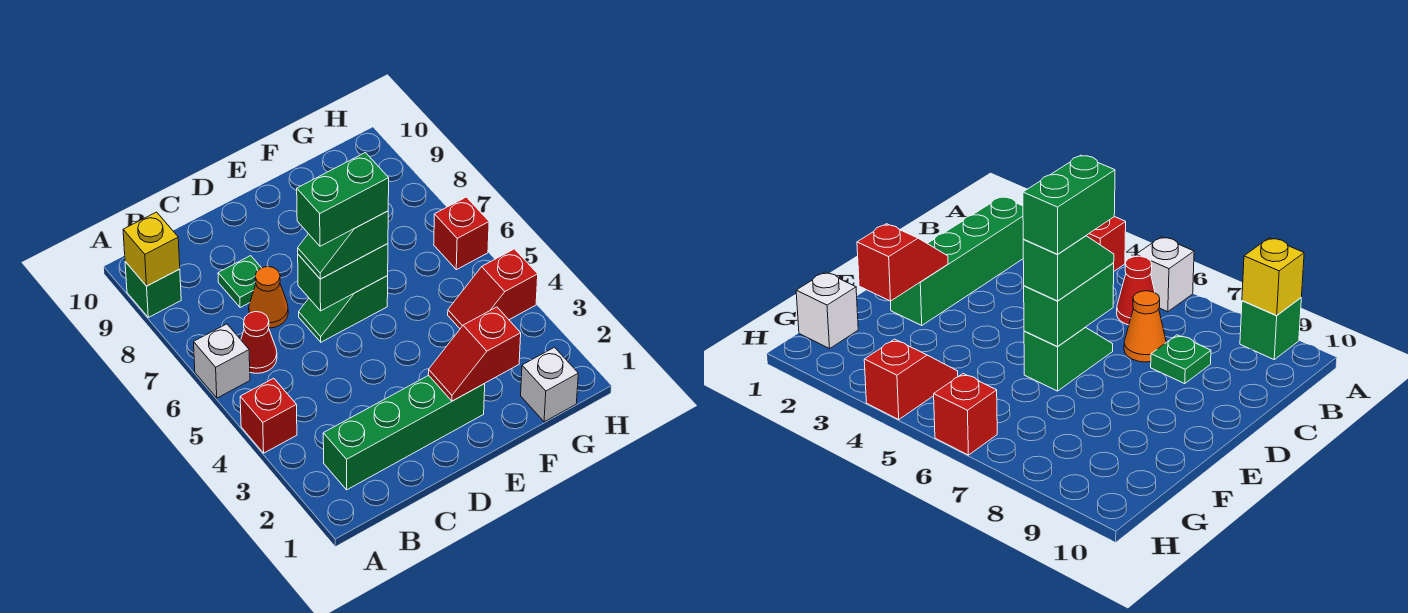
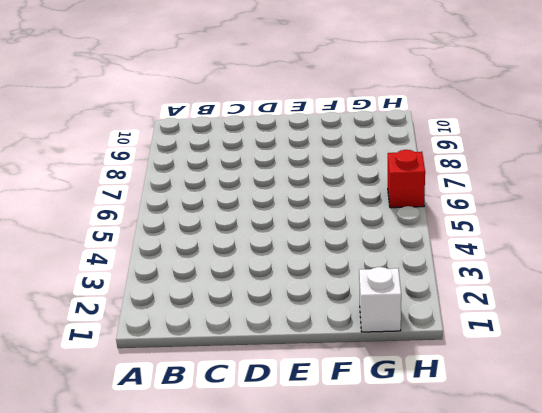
none -> red 1x1 brick [240,378,297,453]
none -> white 1x1 brick [194,324,250,398]
none -> green 1x1 brick [125,262,181,317]

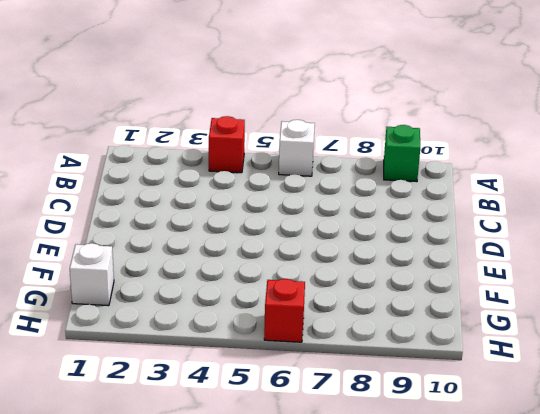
none -> green 1x4 brick [323,375,485,490]
none -> red 1x1 cone [241,312,277,373]
none -> orange 1x1 cone [249,267,288,328]

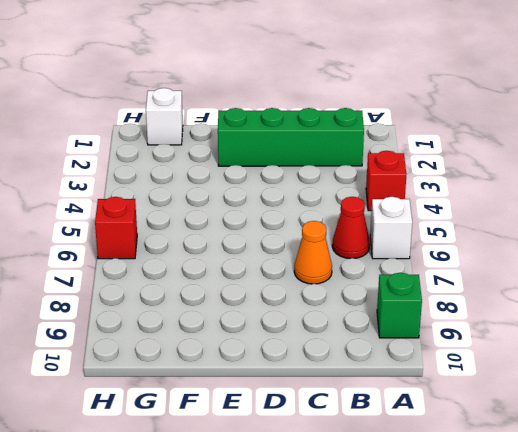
none -> green 1x1 plate [218,256,261,308]
none -> green 1x2 slope [299,276,388,342]
none -> red 1x2 slope [448,249,538,329]

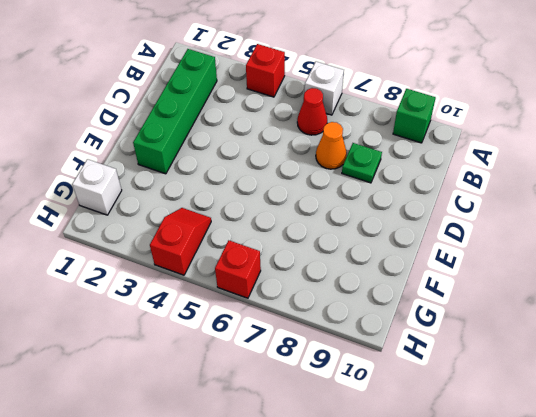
none -> green 1x2 slope [299,276,388,342]
none -> yellow 1x1 brick [123,212,180,286]
none -> green 1x2 brick [298,244,388,311]

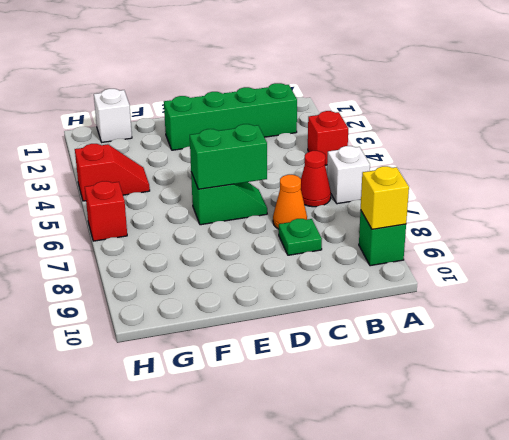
none -> red 1x2 slope [428,307,521,401]
none -> green 1x2 slope [298,211,388,279]
none -> green 1x2 brick [297,153,389,246]

